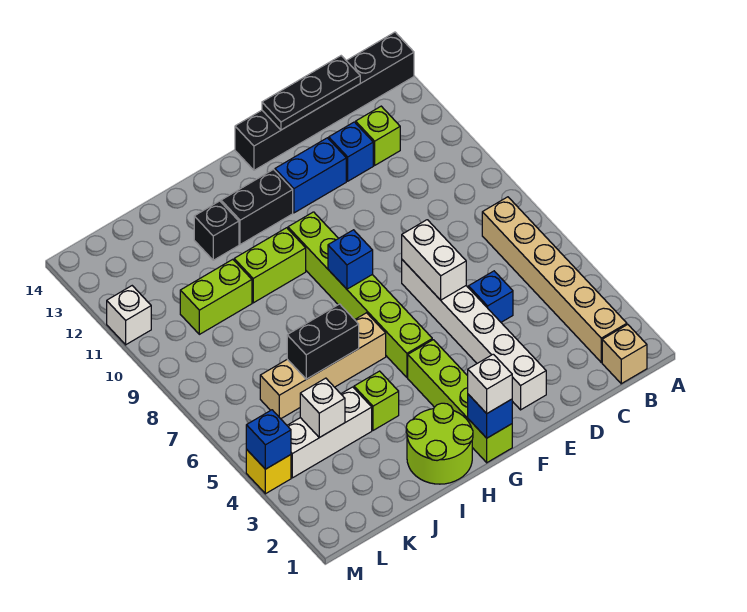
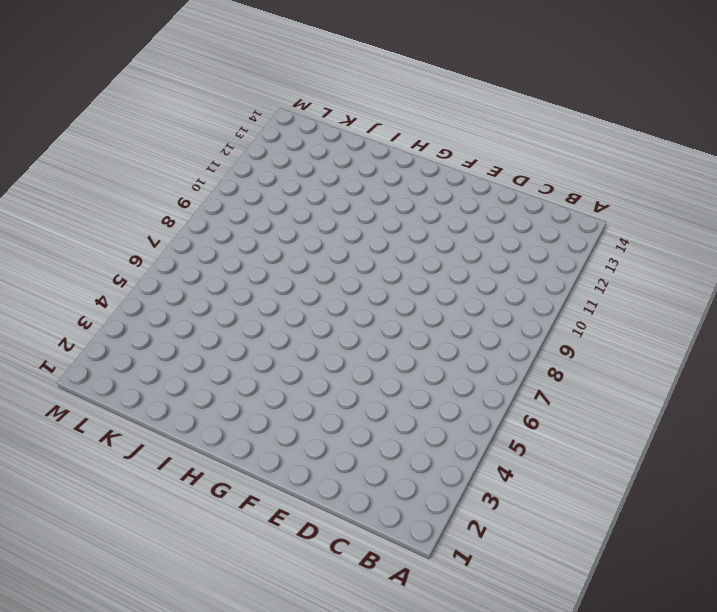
none -> black 1x6 brick [235,32,414,170]
none -> tan 1x1 brick [602,324,647,384]
none -> tan 1x6 brick [482,197,627,362]

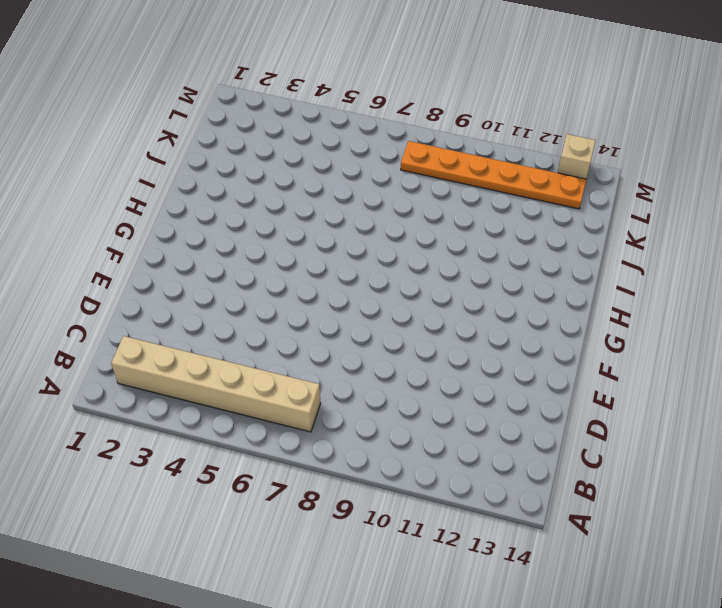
orange 1x6 plate [401,141,587,209] -> none
tan 1x1 brick [558,134,596,179] -> tan 1x1 brick moved to [602,324,647,384]
none -> black 1x6 brick [235,32,414,170]
none -> lime 1x1 brick [356,106,400,165]
none -> blue 1x1 brick [469,271,513,322]

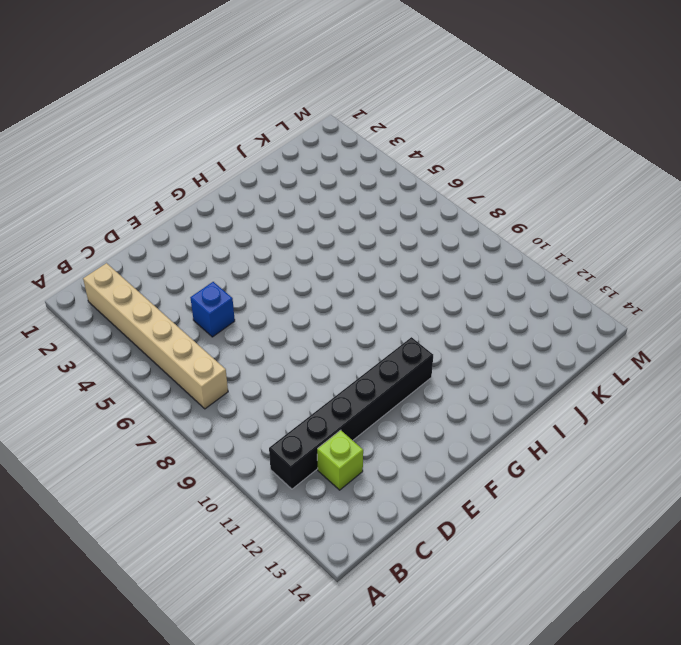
black 1x6 brick [269,337,433,489] -> black 1x6 brick moved to [235,32,414,170]
none -> tan 1x1 brick [602,324,647,384]
none -> blue 1x1 brick [329,122,373,181]
none -> white 1x6 brick [402,260,546,410]

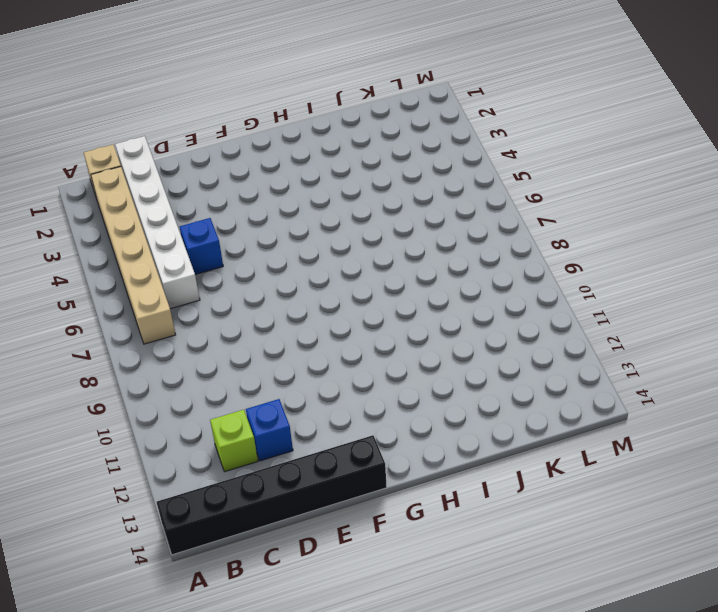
white 1x6 brick [115,136,200,309] -> white 1x6 brick moved to [402,260,546,410]
none -> blue 1x2 brick [275,138,346,213]
none -> lime 1x4 brick [408,340,512,463]
none -> lime 1x6 brick [288,212,432,377]

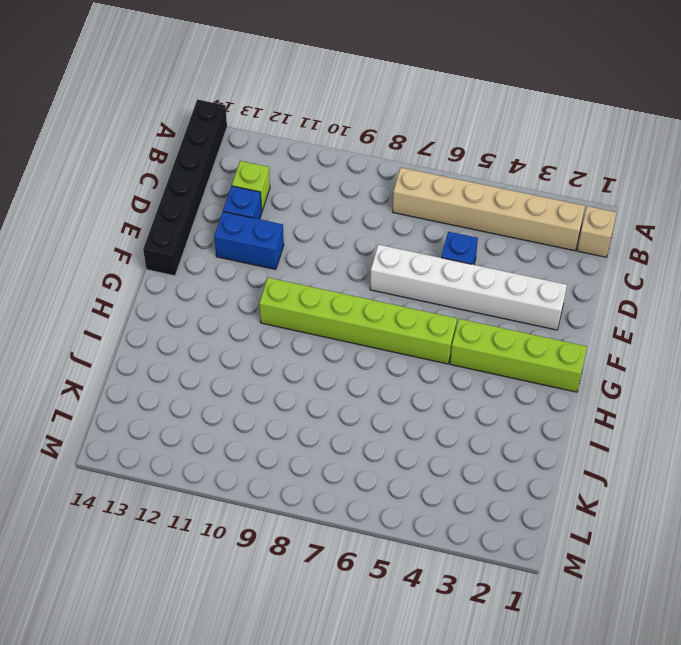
blue 1x2 brick [214,212,284,270] -> blue 1x2 brick turned to [275,138,346,213]
none -> black 1x2 brick [221,170,293,245]
none -> lime 2x2 round brick [406,403,473,484]
none -> tan 1x4 brick [260,313,386,419]

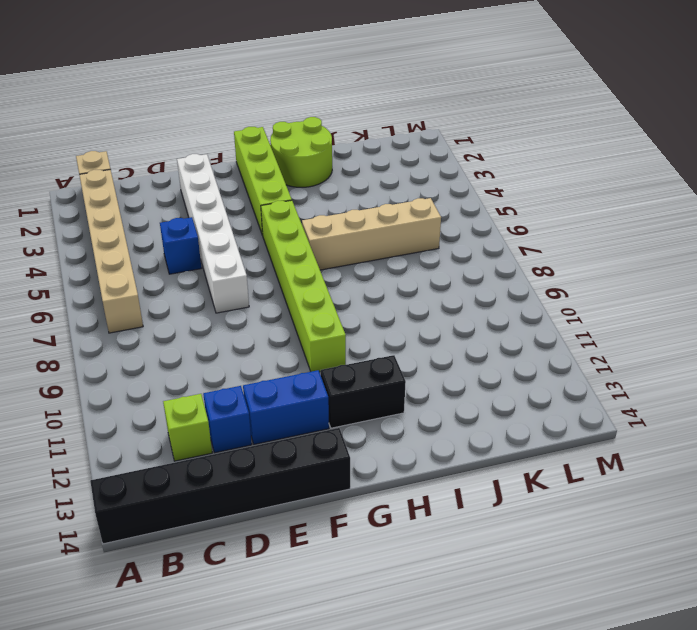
none -> lime 1x2 brick [234,228,306,303]
none -> lime 1x1 brick [354,371,399,430]
none -> black 1x1 brick [194,201,239,260]

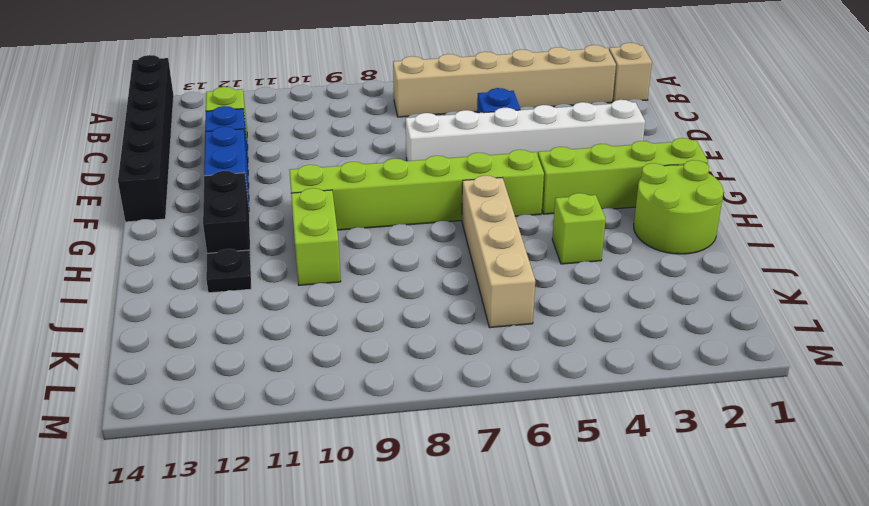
black 1x1 plate [206,249,251,293] -> black 1x1 brick [194,201,239,260]
none -> white 1x3 brick [287,387,372,478]
none -> lime 1x2 brick [180,259,252,334]
none -> yellow 1x1 brick [246,450,291,494]

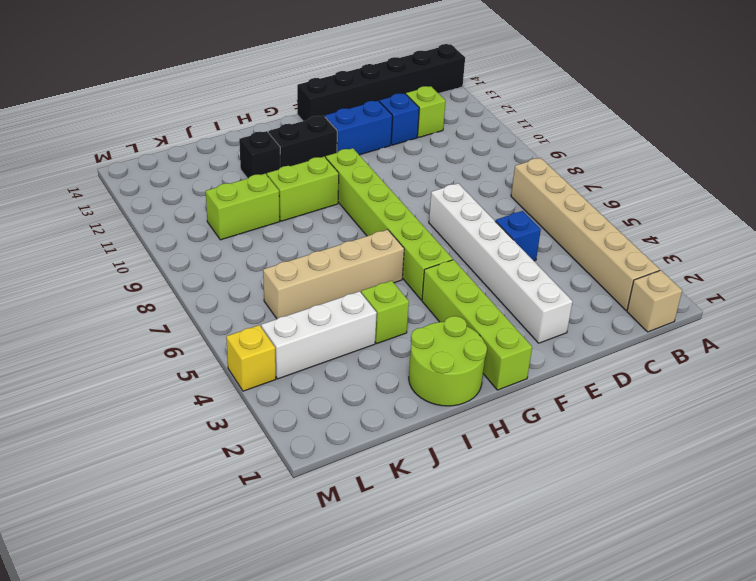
none -> white 1x1 brick [107,286,151,345]
none -> black 1x3 plate [262,56,360,130]
none -> white 1x2 brick [402,220,466,300]

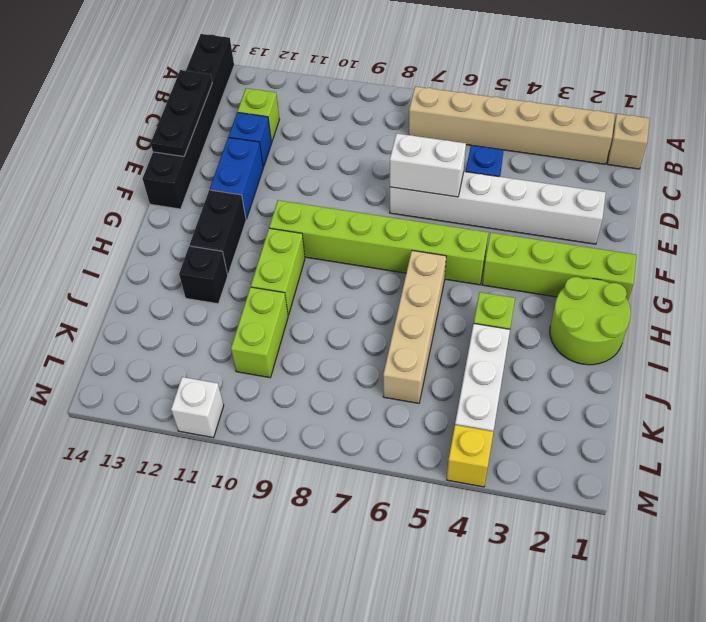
none -> blue 1x1 brick [468,394,512,438]
none -> blue 1x1 brick [328,230,373,289]
none -> black 1x2 brick [287,304,359,379]

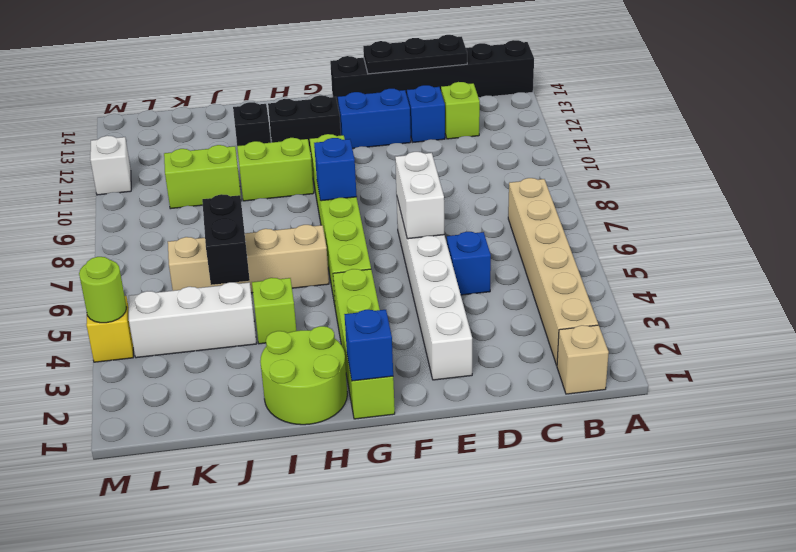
black 1x2 brick [202,194,250,285] -> black 1x2 brick turned to [287,304,359,379]
lime 1x1 round brick [79,257,127,323] -> blue 1x1 brick [246,410,291,469]
none -> white 1x1 brick [300,378,345,438]
none -> white 1x1 brick [468,354,512,413]

